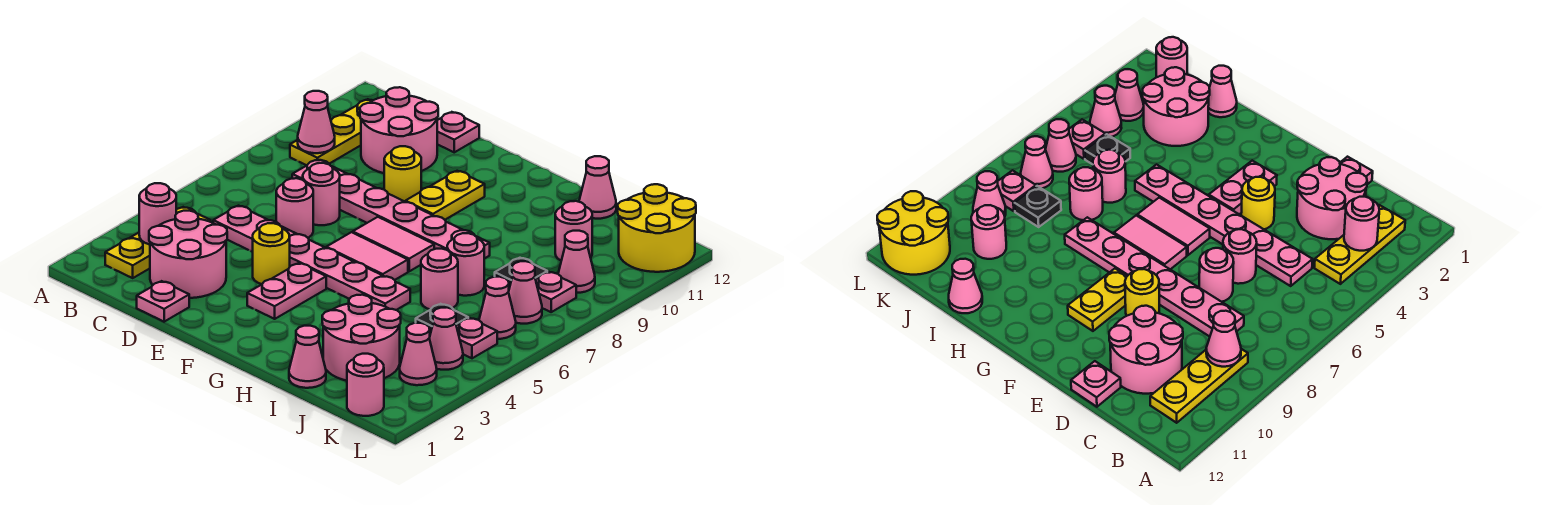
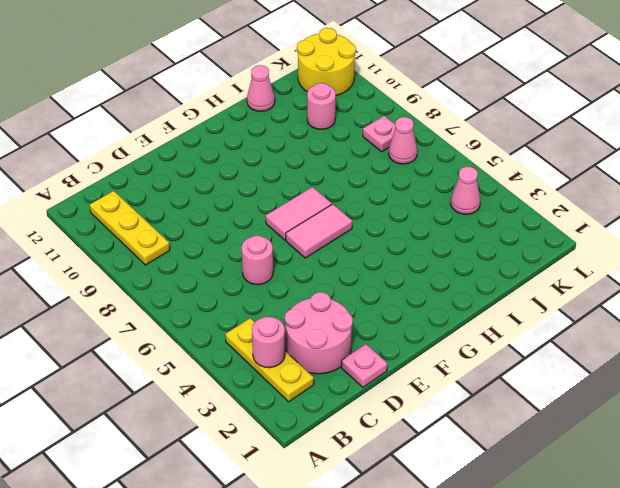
none -> pink 1x6 plate [213,206,410,310]
none -> pink 1x6 plate [292,159,490,259]
none -> pink 2x2 round brick [360,87,438,173]
none -> pink 1x1 round brick [303,163,340,225]

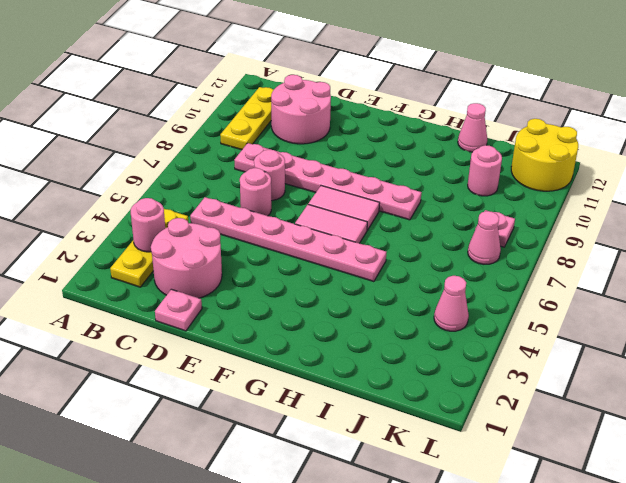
none -> pink 1x1 plate [437,112,479,152]
none -> yellow 1x1 round brick [253,223,290,284]
none -> yellow 1x1 round brick [384,146,421,202]
none -> pink 1x2 plate [247,263,326,319]

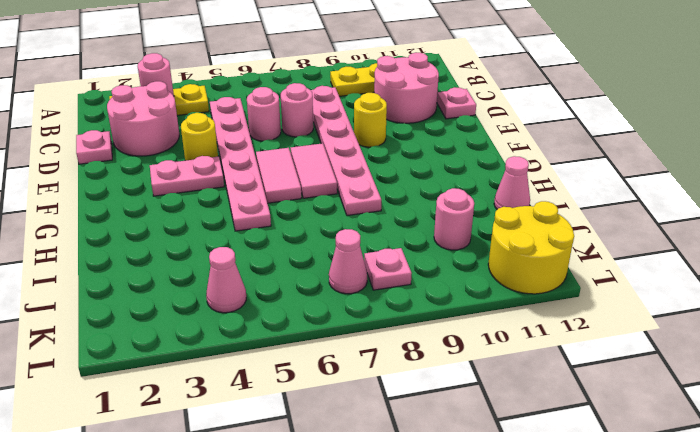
none -> yellow 1x2 plate [406,171,485,220]
none -> pink 1x1 cone [289,326,326,388]
none -> pink 2x2 round brick [322,295,401,381]
none -> pink 1x1 round brick [421,249,458,309]

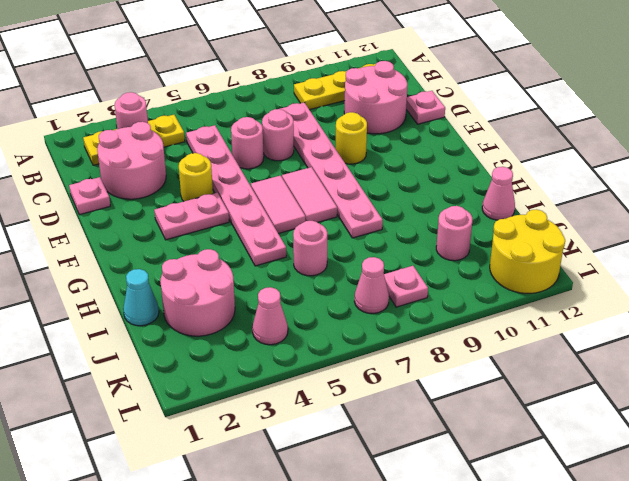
cyan 1x1 cone [123,269,159,326] -> pink 1x1 cone [289,326,326,388]
none -> yellow 1x2 plate [406,171,485,220]
none -> pink 1x1 round brick [447,233,484,296]
none -> black 1x1 plate [416,304,468,334]
none -> black 1x1 plate [495,258,547,288]

